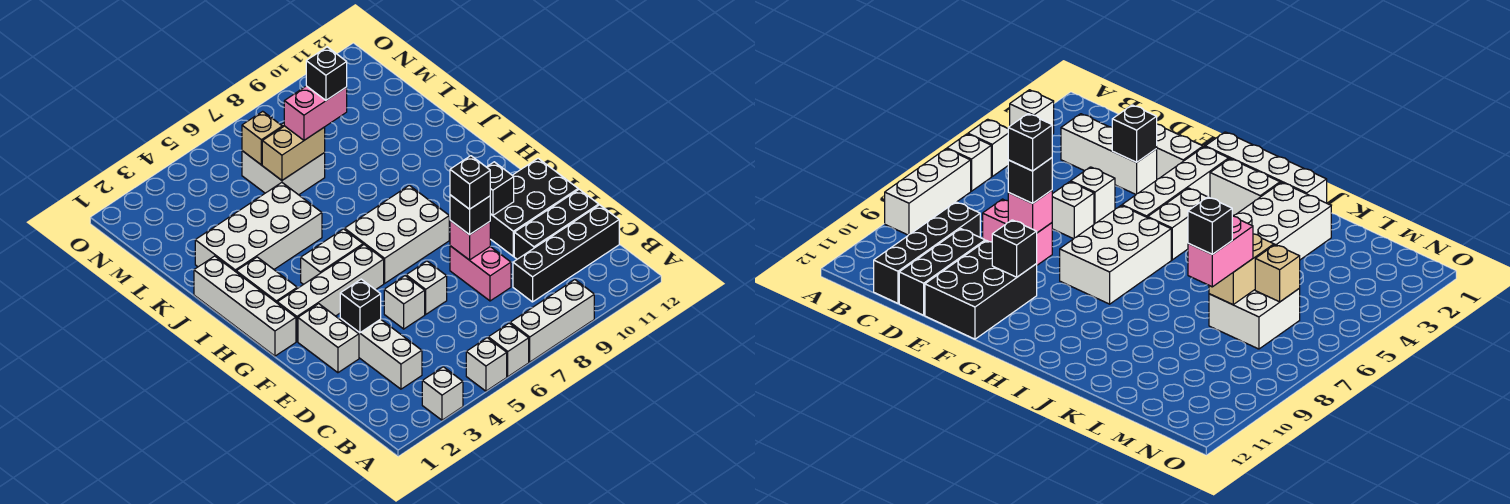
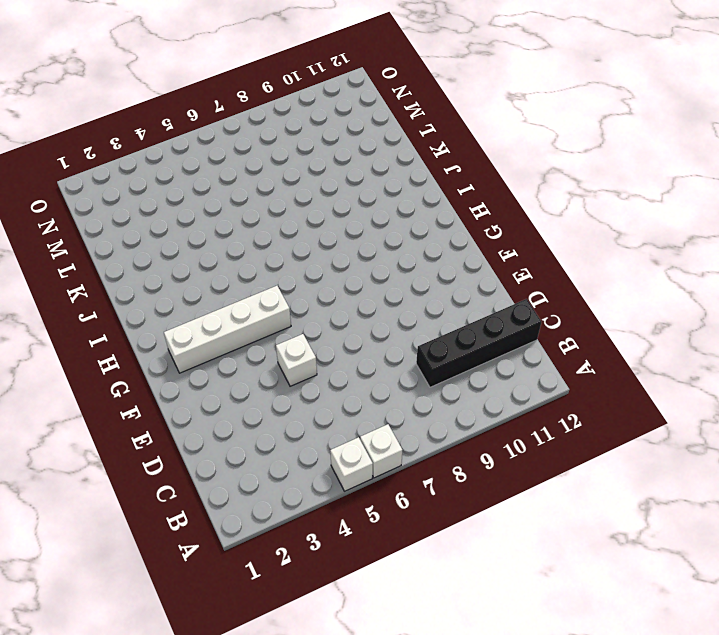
none -> white 1x1 brick [422,367,463,420]
none -> white 1x3 brick [510,280,594,362]
none -> white 1x3 brick [340,318,422,389]

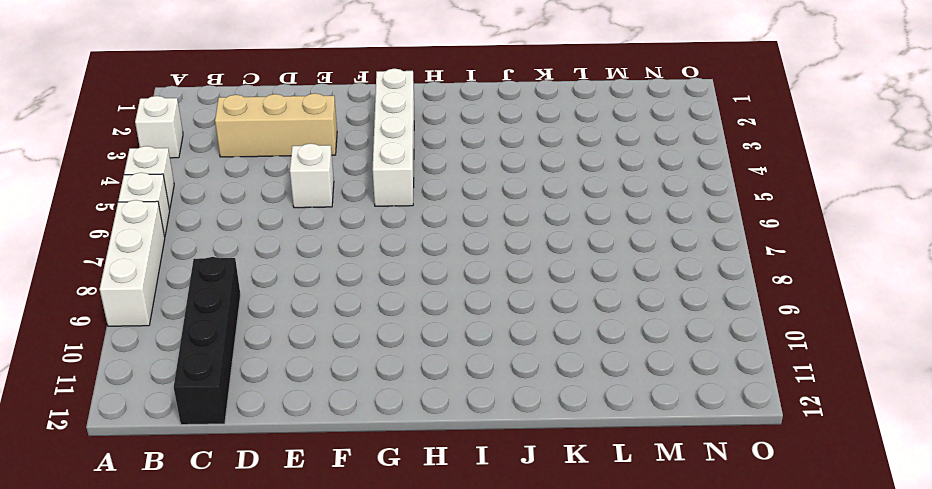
tan 1x3 brick [215,93,337,157] -> white 1x3 brick [340,318,422,389]
none -> pink 1x2 brick [450,246,511,301]
none -> black 1x3 brick [514,189,599,259]
none -> white 1x2 brick [298,304,359,373]

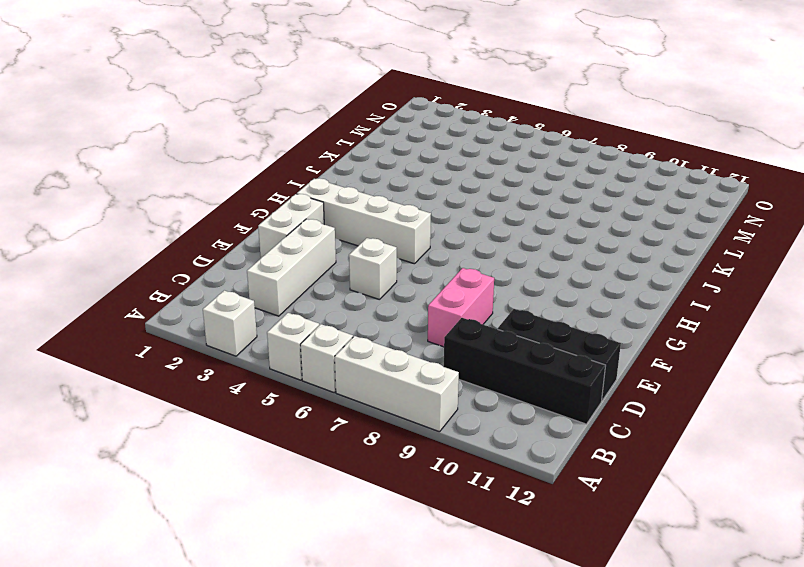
none -> white 1x1 brick [406,261,447,314]
none -> black 2x3 brick [490,158,578,256]
none -> white 1x4 brick [194,256,296,356]

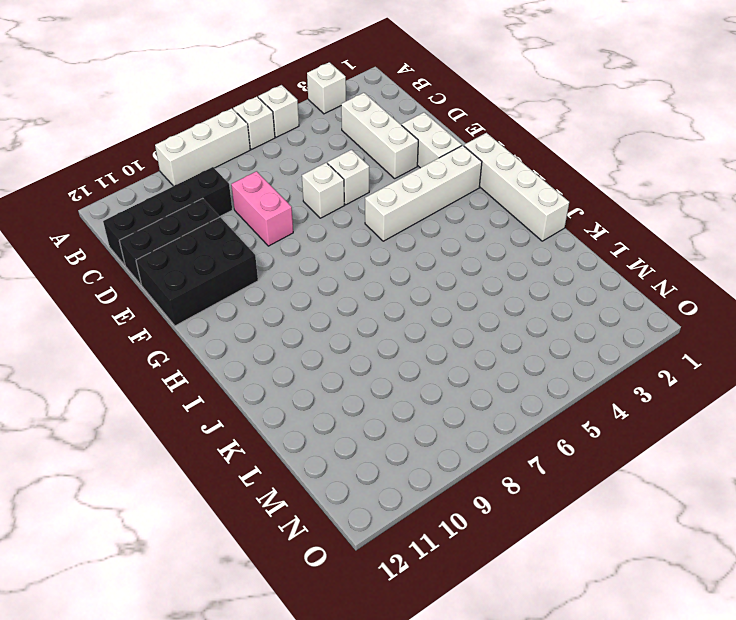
none -> white 2x3 brick [345,185,449,283]
none -> white 1x2 brick [236,257,297,303]
none -> white 1x2 brick [301,229,363,285]

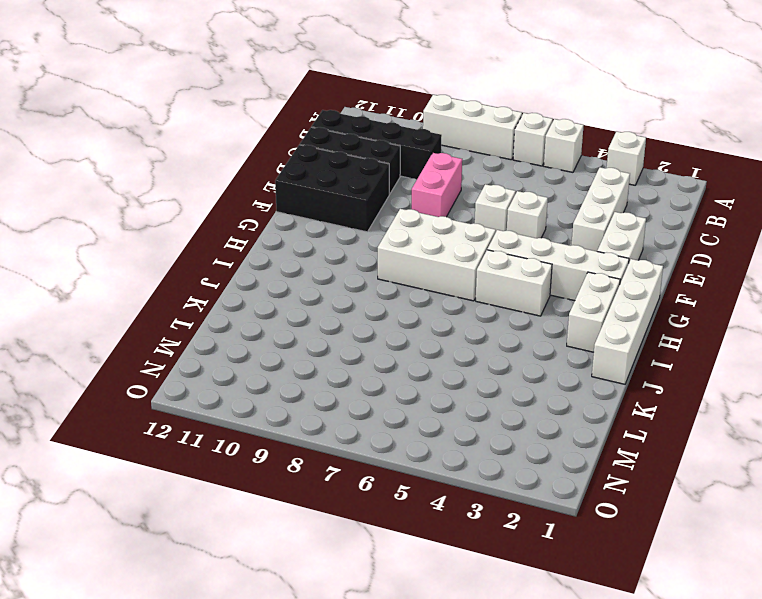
none -> white 2x4 brick [195,183,322,272]
none -> white 2x2 brick [242,123,325,195]
none -> black 1x1 brick [340,279,381,333]

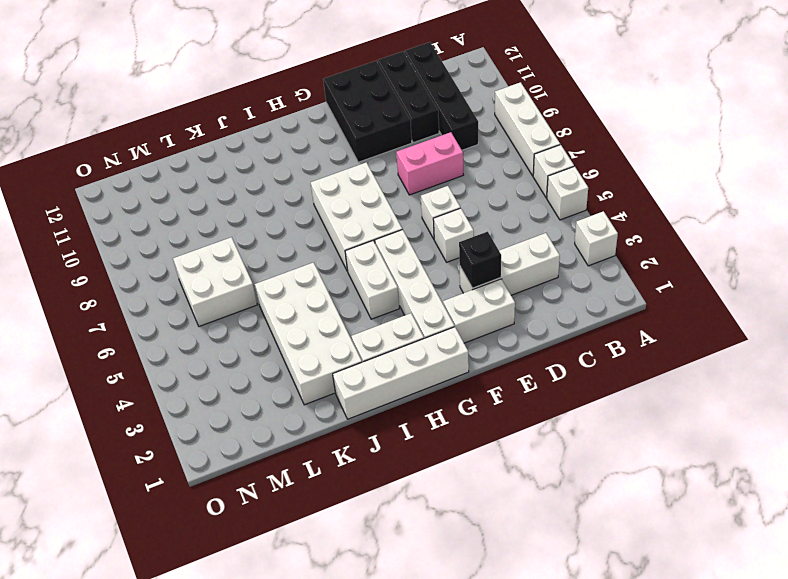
none -> pink 1x1 brick [450,220,490,260]
none -> black 1x1 brick [487,162,514,215]
none -> tan 1x2 brick [262,126,325,180]

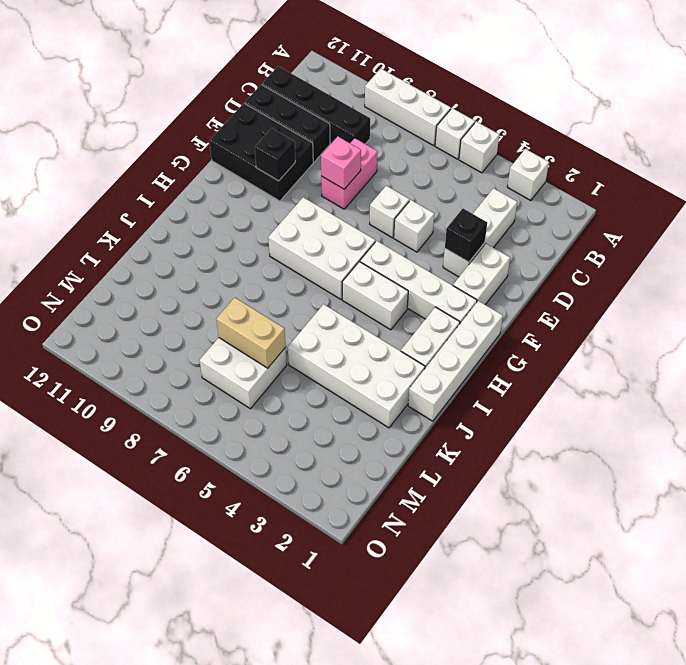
none -> tan 1x1 brick [242,111,282,165]
none -> black 1x1 brick [450,195,490,235]
none -> pink 1x2 brick [284,86,347,140]

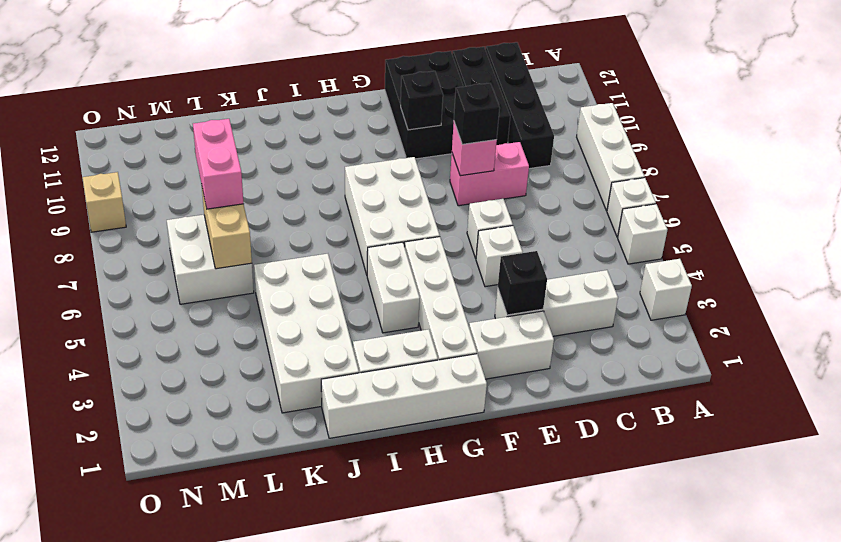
tan 1x1 brick [83,172,126,232] -> tan 1x1 brick moved to [242,111,282,165]
none -> black 1x1 brick [450,156,490,209]
none -> black 1x1 brick [306,47,347,100]

